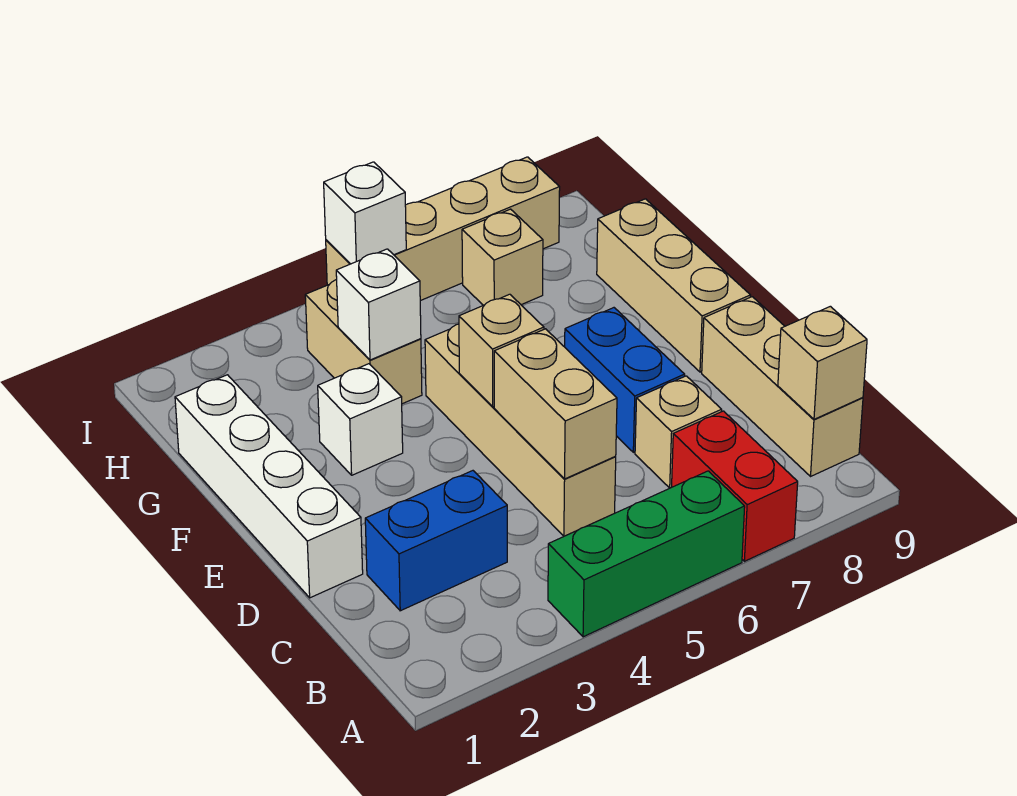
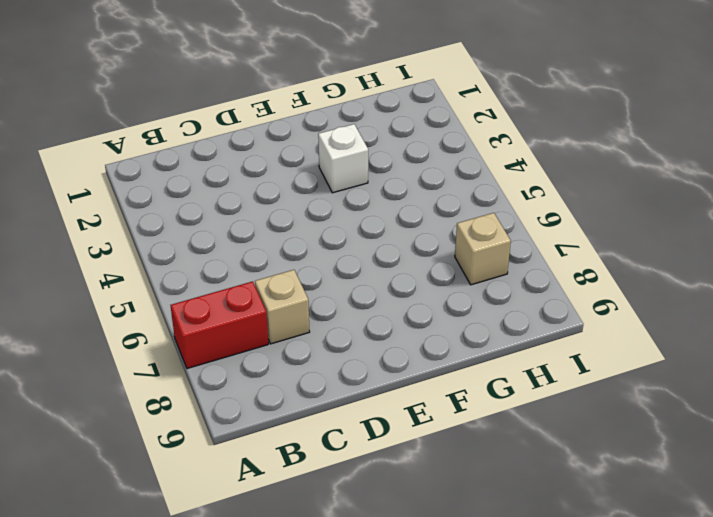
none -> green 1x3 brick [548,471,745,637]
none -> tan 1x3 brick [702,297,863,476]
none -> blue 1x2 brick [365,471,507,611]

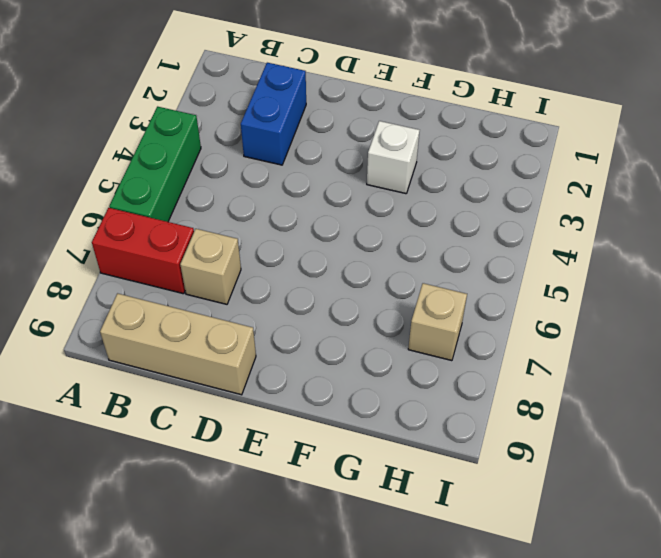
none -> tan 1x4 brick [425,324,616,536]
none -> white 1x4 brick [175,375,363,598]
none -> blue 1x2 brick [565,308,685,452]

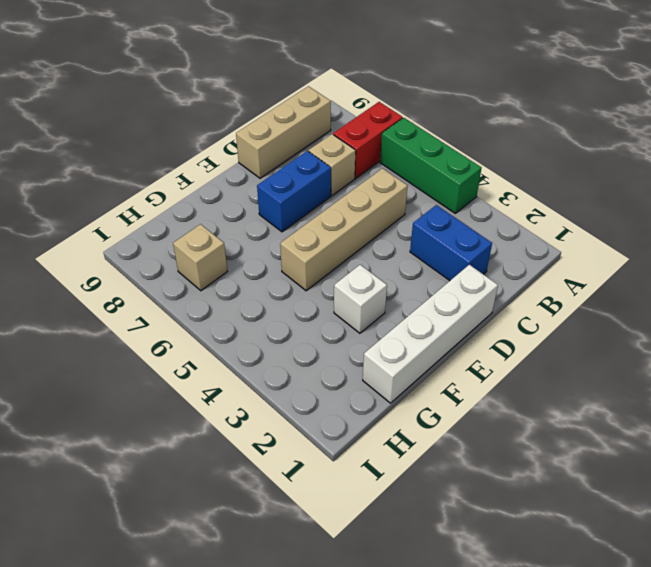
none -> tan 1x3 brick [597,199,750,372]
none -> tan 1x2 brick [305,280,422,404]
none -> tan 1x4 brick [326,157,560,301]

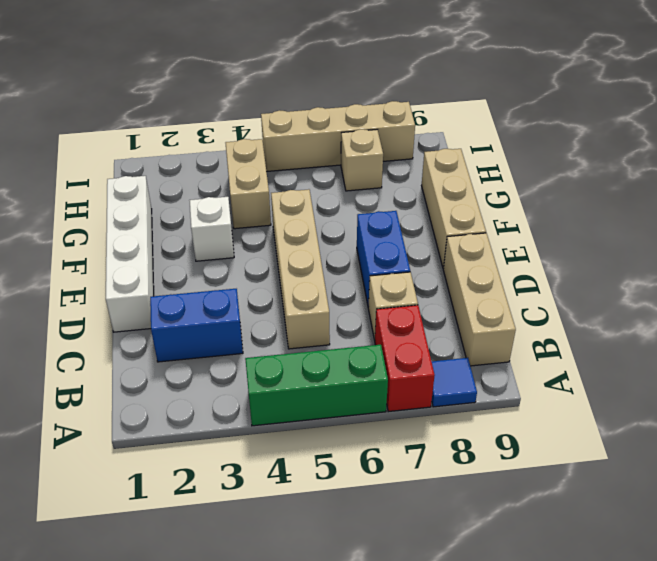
blue 1x1 tile [432,358,477,407] -> none
none -> tan 1x1 brick [778,306,867,419]
none -> tan 1x2 brick [494,329,617,479]
none -> tan 1x1 brick [459,294,544,407]

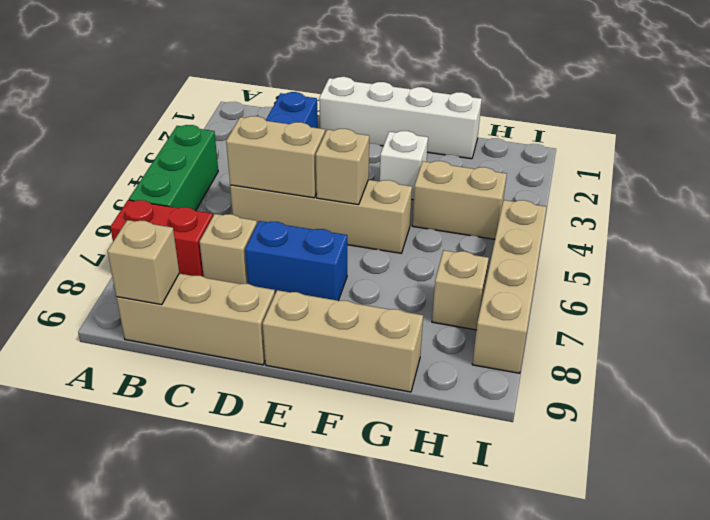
none -> white 1x1 brick [336,249,421,360]
none -> white 1x1 brick [324,162,406,264]

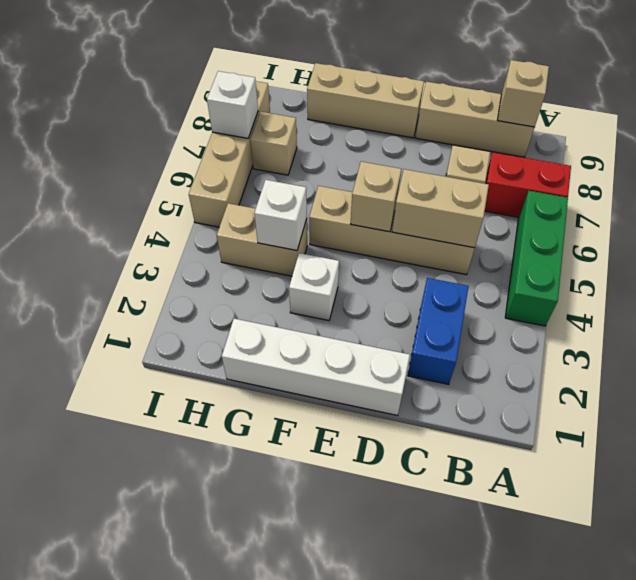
white 1x1 brick [207,71,258,138] -> white 1x1 brick moved to [324,162,406,264]
none -> blue 1x2 brick [565,308,685,452]

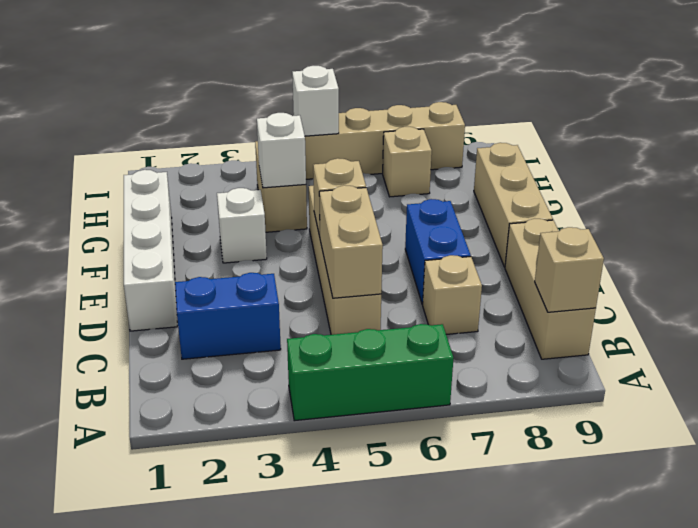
none -> red 1x2 brick [672,411,798,561]

